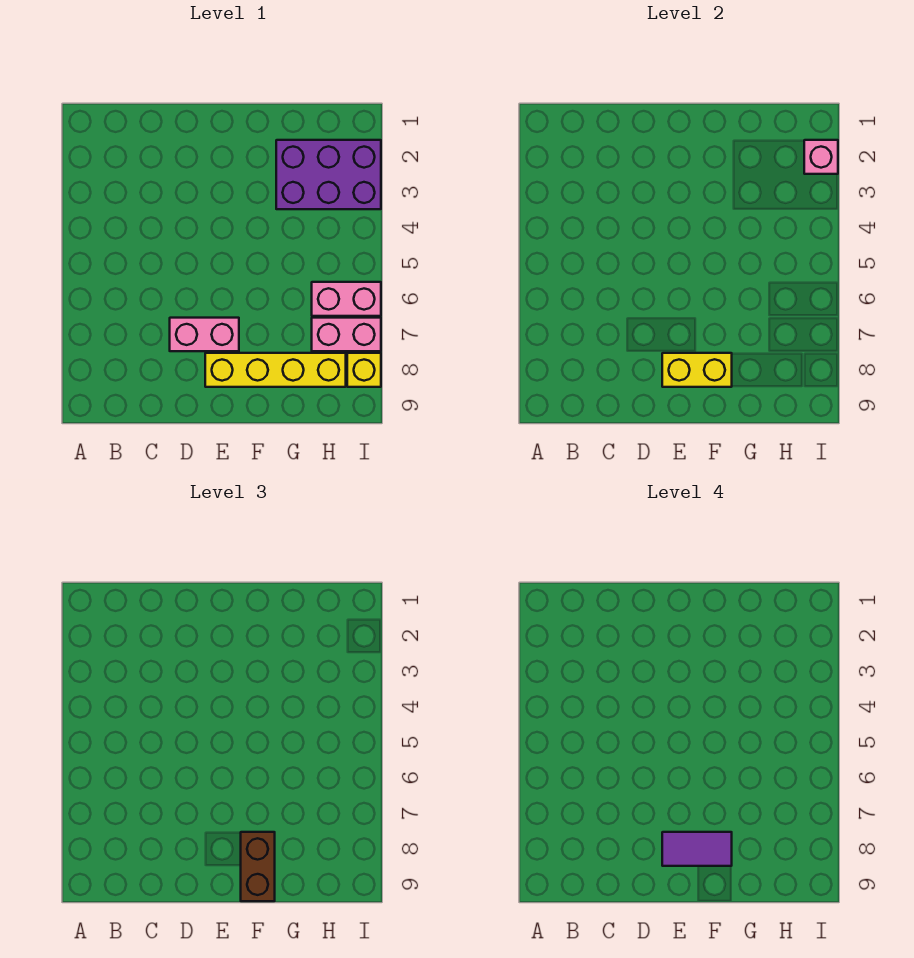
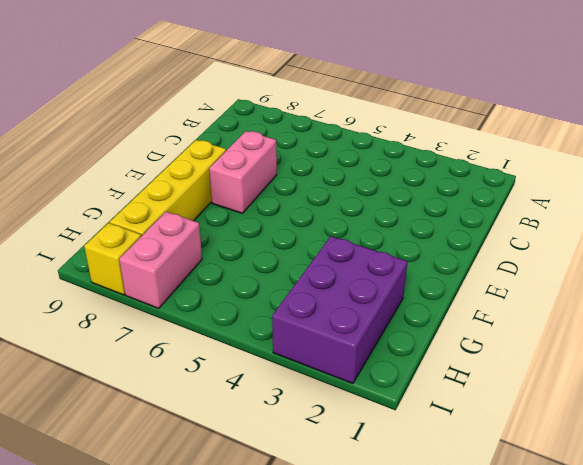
none -> pink 1x2 brick [312,282,381,316]
none -> yellow 1x2 brick [662,353,732,387]

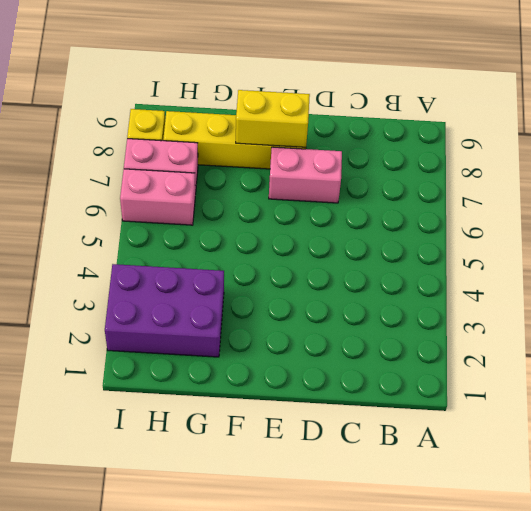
none -> pink 1x1 brick [804,140,838,174]
none -> brown 1x2 brick [241,832,275,901]

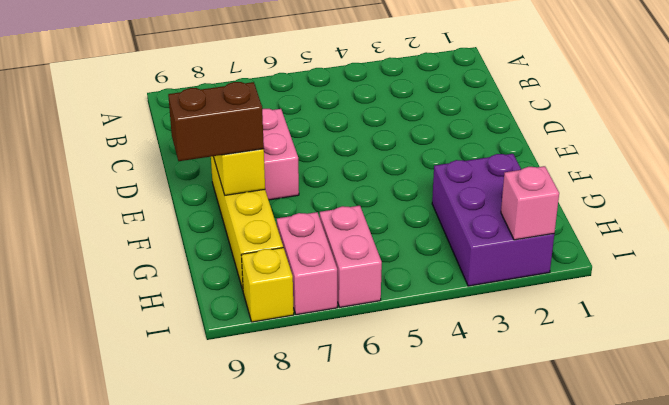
none -> purple 1x2 tile [662,832,732,866]

